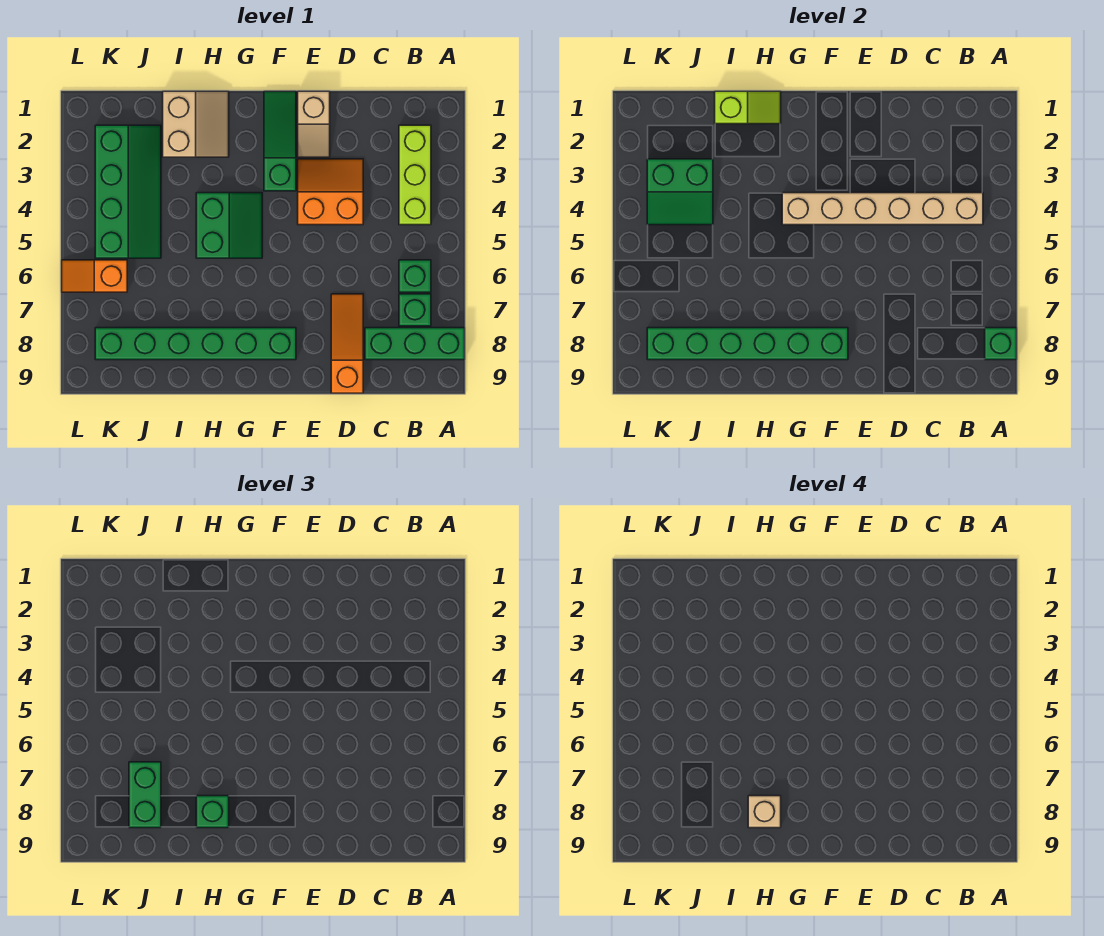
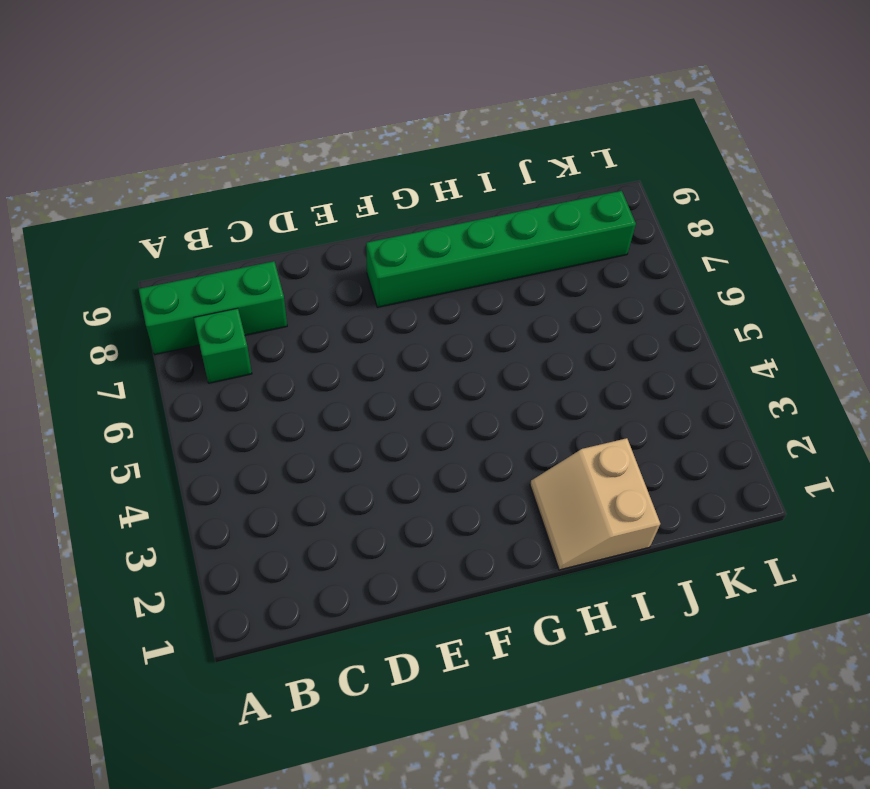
none -> lime 1x3 brick [399,125,431,225]
none -> green 1x1 brick [399,260,431,292]
none -> orange 2x2 slope [298,159,363,225]

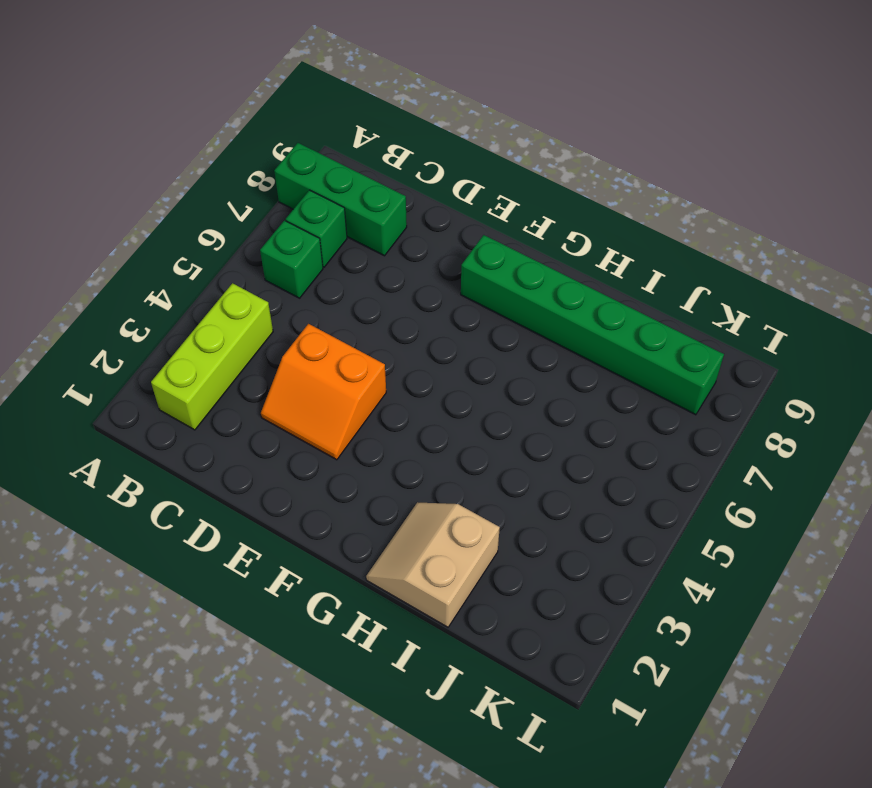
none -> orange 1x3 slope [331,294,363,393]
none -> tan 1x2 slope [298,91,330,157]
none -> green 1x3 slope [264,91,296,191]

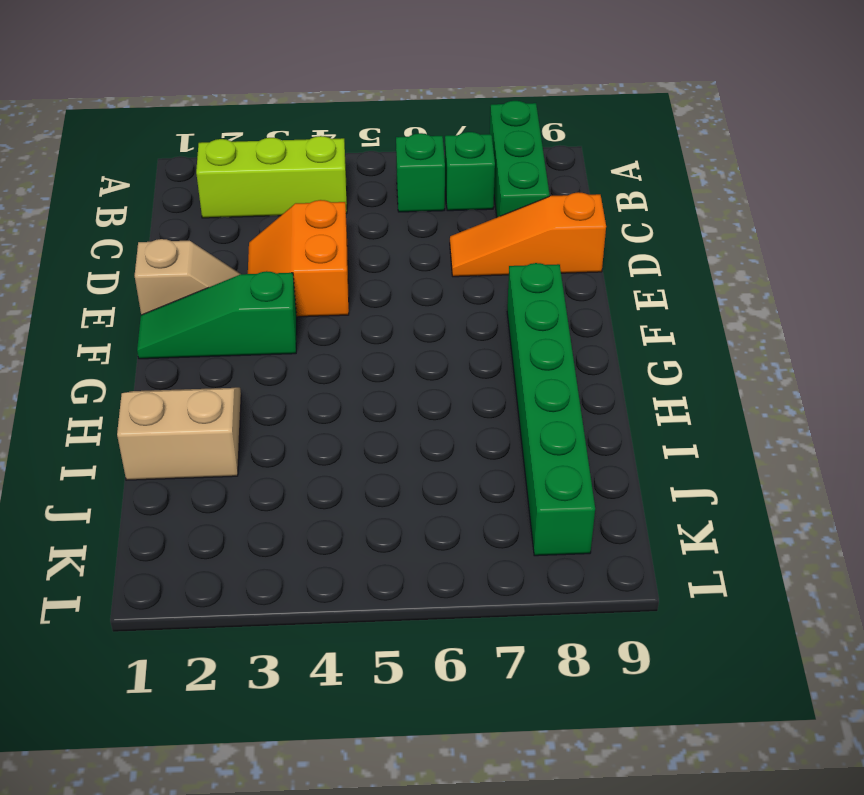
none -> green 2x2 slope [196,193,262,258]
none -> green 2x4 slope [95,125,161,258]
none -> orange 1x2 slope [62,260,127,292]

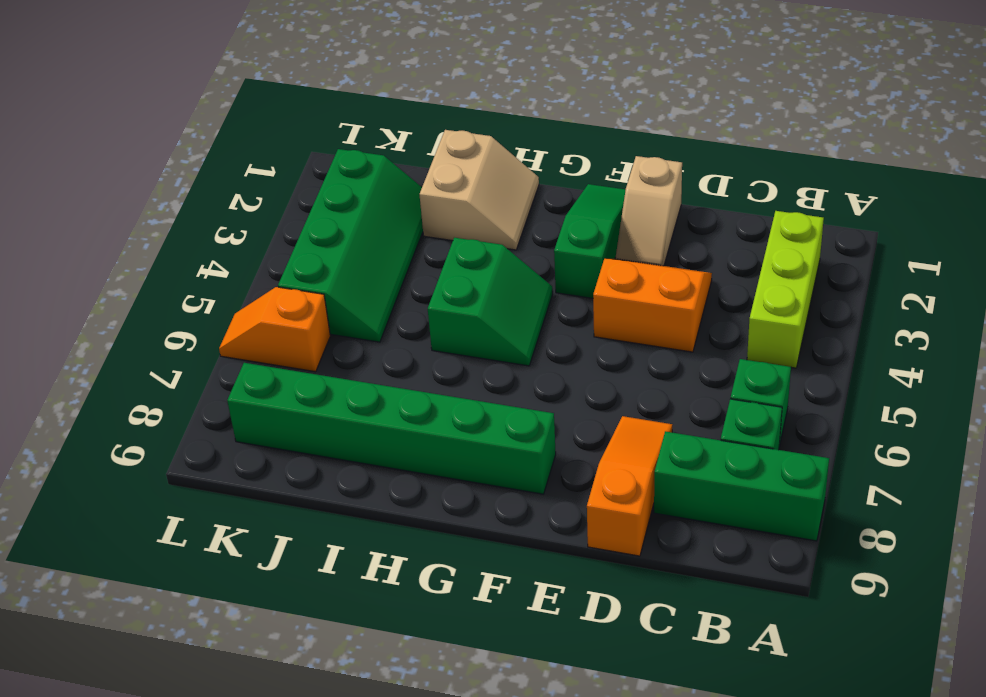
none -> green 1x1 brick [985,328,1017,360]
none -> tan 1x6 brick [782,193,983,225]
none -> green 1x6 brick [647,328,848,360]

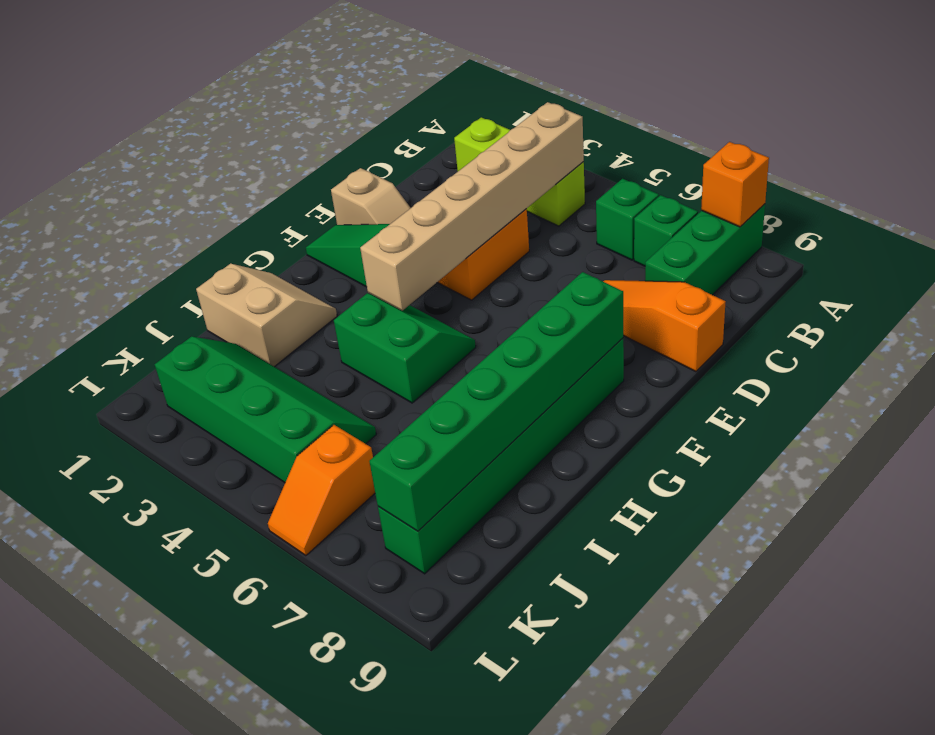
orange 1x1 brick [701,142,769,227] -> green 1x1 brick [985,328,1017,360]
none -> lime 1x2 slope [715,91,781,124]
none -> green 2x2 slope [647,159,713,225]
none -> green 1x1 brick [196,796,229,828]

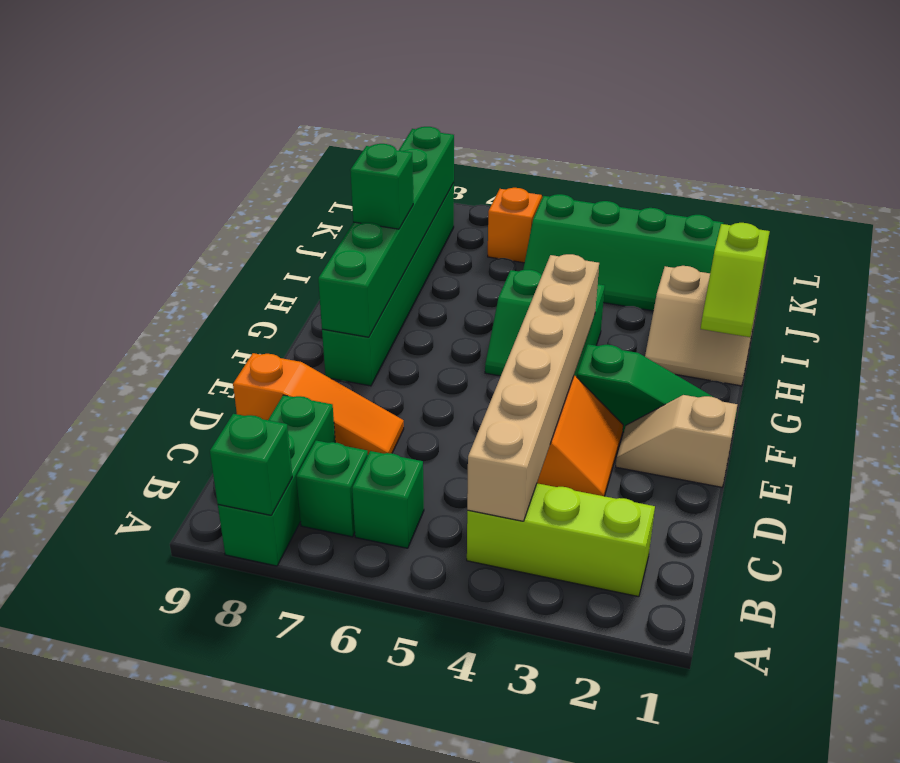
none -> green 2x2 slope [647,159,713,225]
none -> green 1x2 brick [129,762,161,828]
none -> tan 1x1 brick [748,796,781,828]

